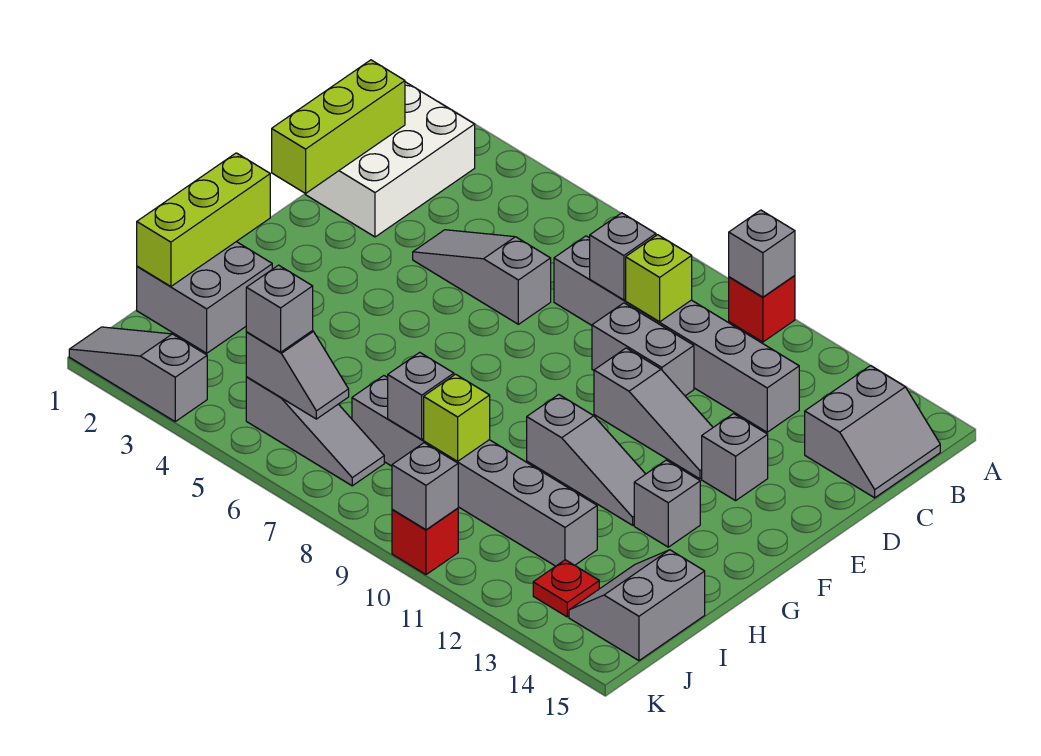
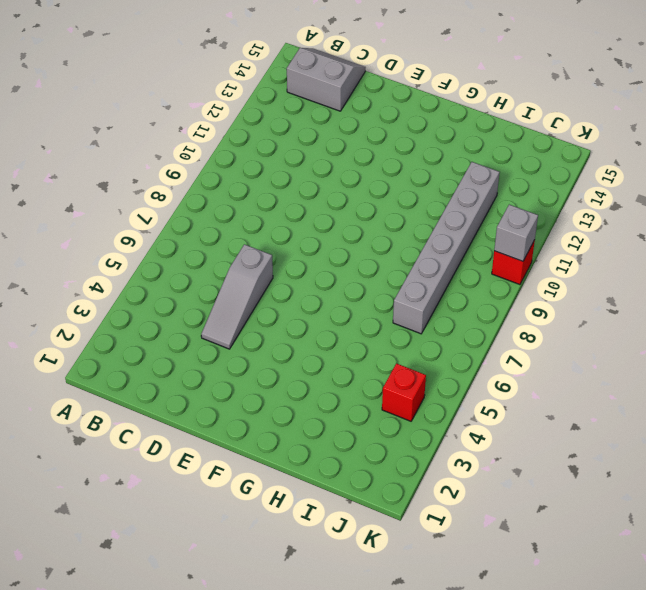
red 1x1 brick [382,363,426,421] -> red 1x1 brick moved to [729,276,795,342]
none -> white 2x3 brick [305,82,475,237]
none -> grey 1x6 brick [554,236,799,432]
none -> grey 1x2 brick [592,303,694,396]

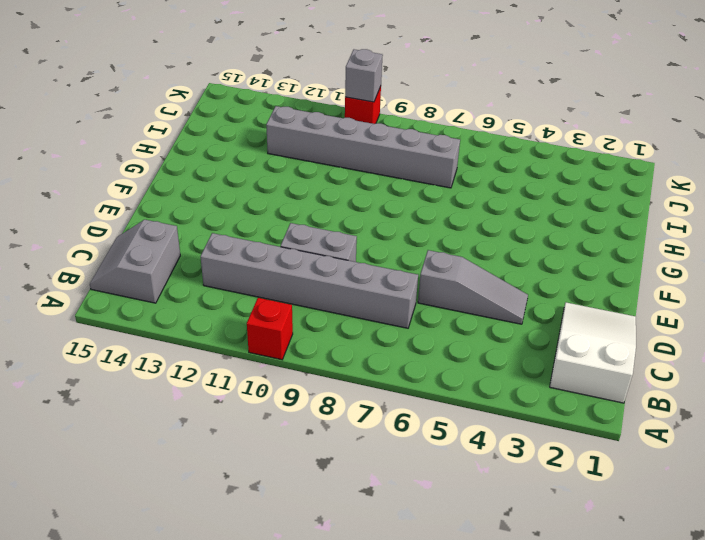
white 2x3 slope [550,302,636,403] -> white 2x3 brick [305,82,475,237]
none -> grey 1x3 slope [594,348,713,479]
none -> grey 1x1 brick [702,414,768,501]
none -> grey 1x3 slope [527,395,645,525]

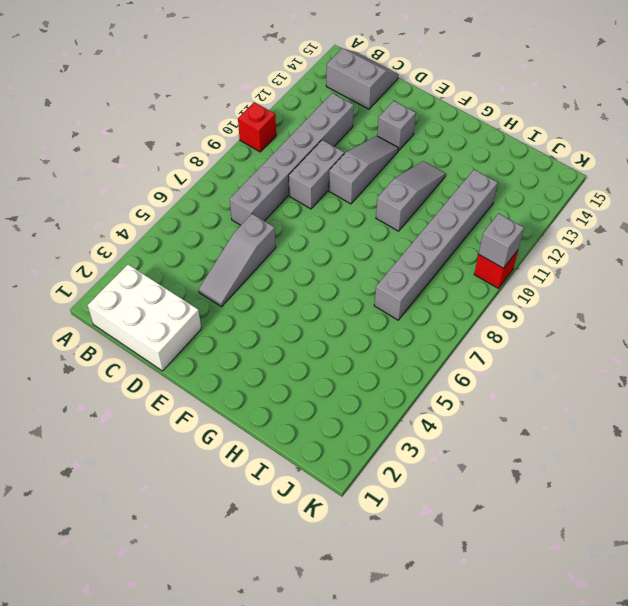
none -> grey 1x1 brick [634,460,700,547]
none -> grey 2x2 brick [137,242,272,353]
none -> grey 2x2 slope [569,550,705,661]

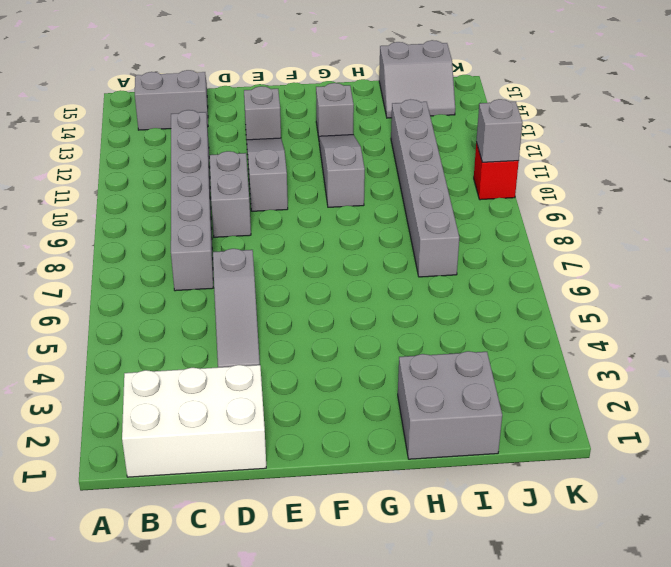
none -> red 1x1 brick [729,276,795,342]
none -> grey 1x3 slope [246,377,384,486]
none -> red 1x1 plate [533,560,599,617]

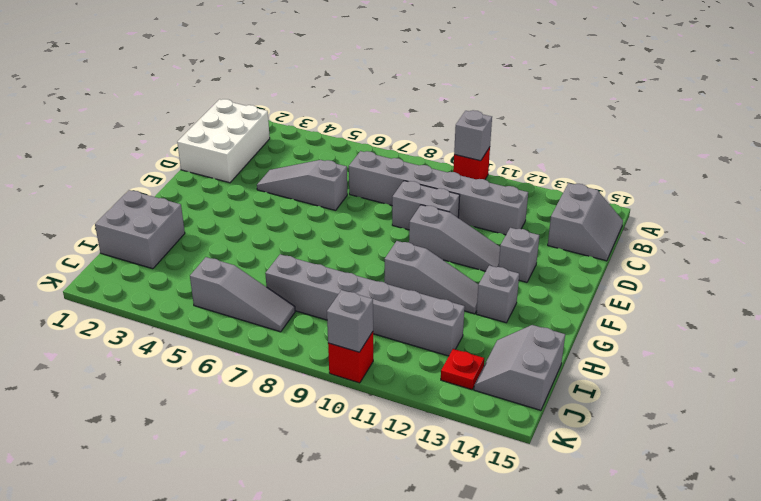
none -> grey 1x3 slope [69,327,207,421]
none -> lime 1x3 brick [272,60,405,194]
none -> grey 1x1 brick [590,213,656,300]

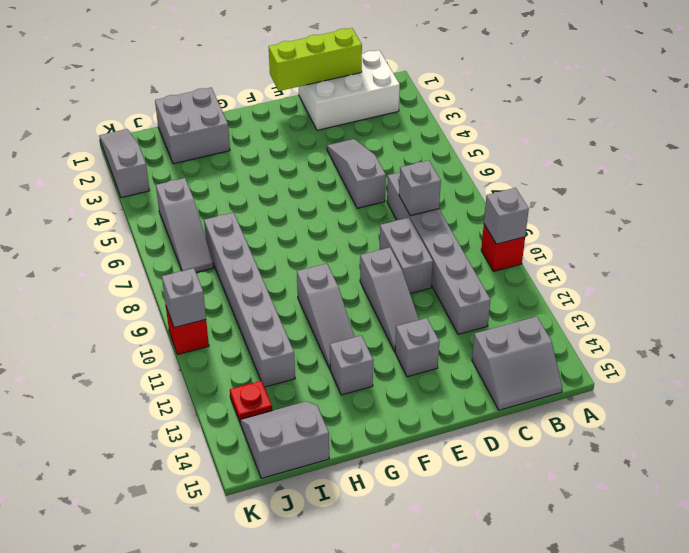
none -> lime 1x1 brick [626,235,692,322]
none -> lime 1x3 brick [137,153,270,286]
none -> grey 1x1 brick [388,352,454,440]

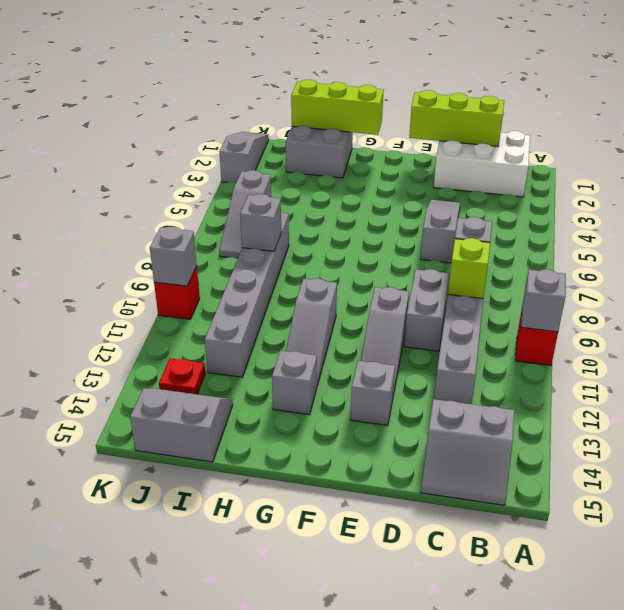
none -> lime 1x1 brick [424,374,490,461]
none -> grey 1x2 slope [246,331,349,419]
none -> grey 1x1 brick [246,265,313,352]

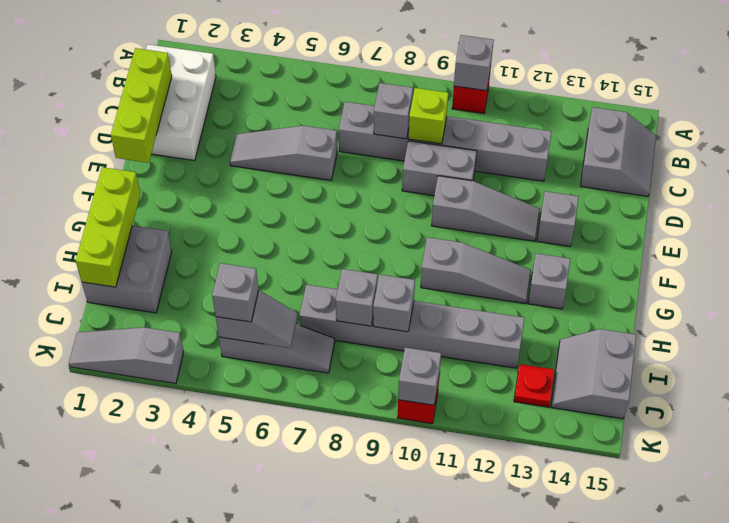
grey 1x1 brick [373,275,415,332] -> lime 1x1 brick [424,374,490,461]

